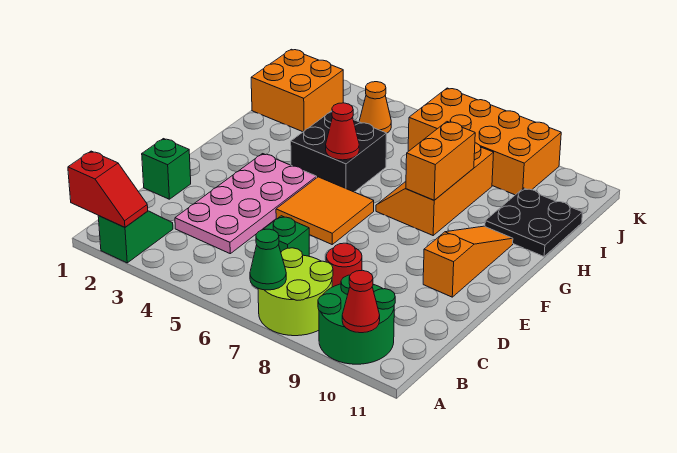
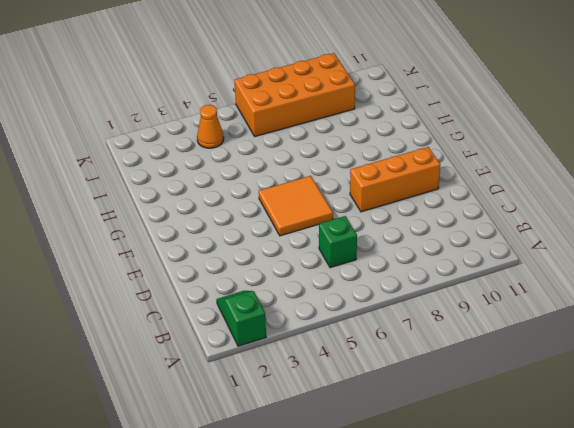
orange 1x3 brick [350,147,440,212] -> orange 1x3 slope [423,226,513,297]
none -> lime 2x2 round brick [258,248,333,336]
none -> green 2x2 round brick [318,275,395,364]
none -> pink 2x4 plate [175,154,317,254]

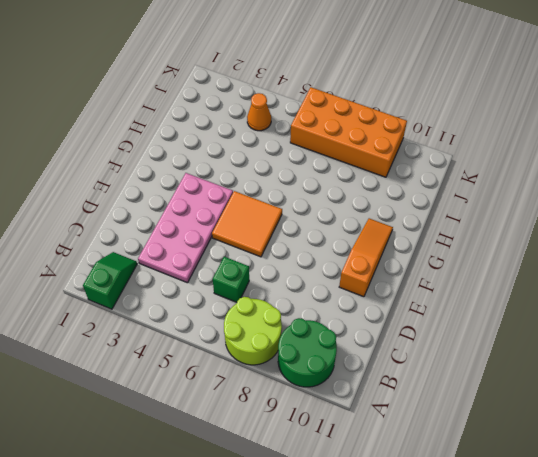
none -> red 1x1 round brick [326,243,362,287]
none -> green 1x1 brick [142,139,191,199]
none -> black 2x2 brick [291,111,387,192]

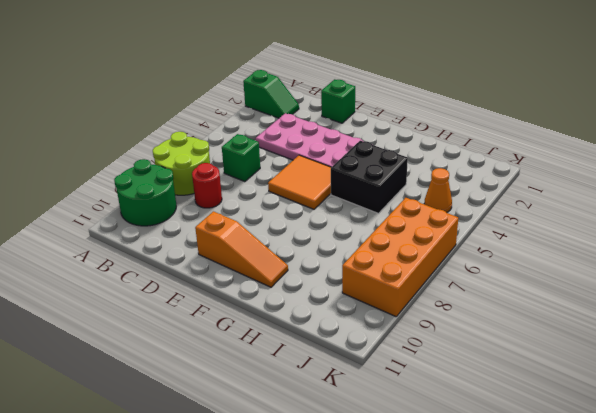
none -> orange 2x3 slope [376,143,494,235]
none -> black 2x2 plate [485,188,583,256]
none -> orange 2x2 brick [251,49,343,132]

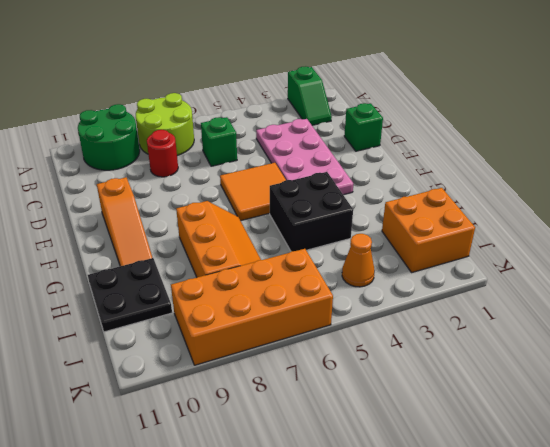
none -> red 1x2 slope [68,151,148,227]
none -> green 1x1 cone [250,229,286,290]
none -> red 1x1 cone [342,270,380,333]

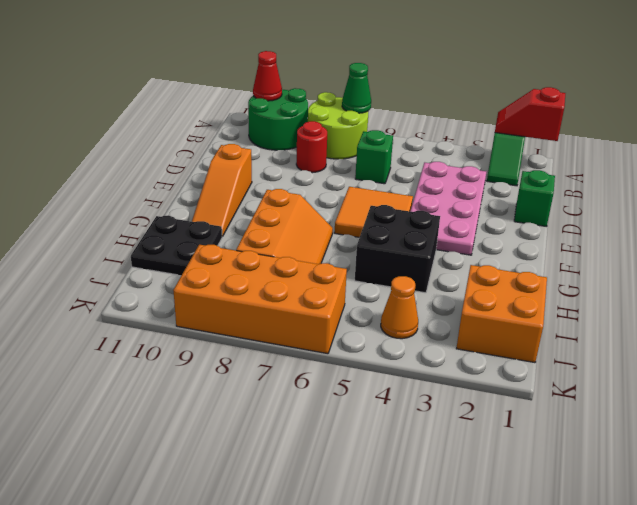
none -> red 1x1 cone [326,103,359,160]
none -> orange 1x2 brick [406,122,475,200]

